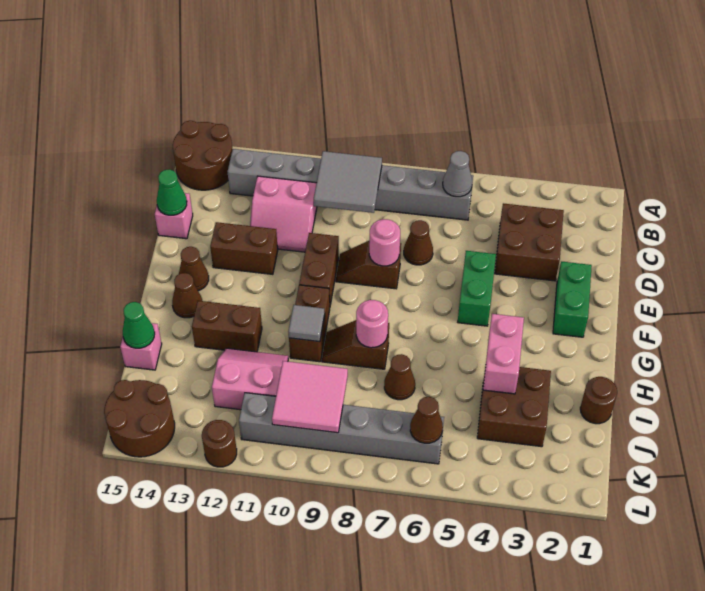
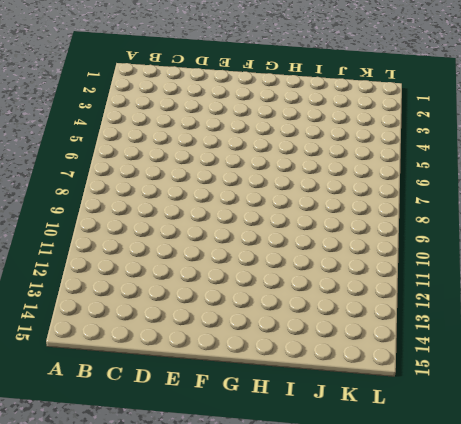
none -> brown 2x2 round brick [173,121,233,190]
none -> grey 1x8 brick [228,149,473,220]
none -> brown 2x2 brick [495,203,564,281]
none -> pink 2x2 slope [250,176,317,252]

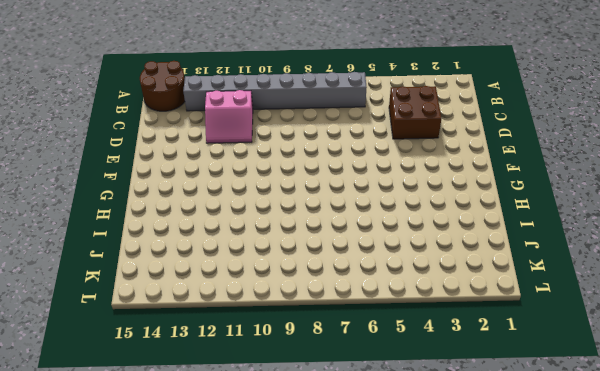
none -> brown 1x1 cone [404,220,433,265]
none -> pink 1x1 brick [155,193,193,239]
none -> green 1x2 brick [553,262,592,337]
none -> green 1x2 brick [458,251,496,326]

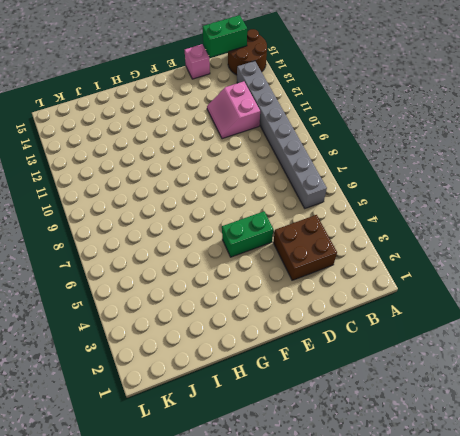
green 1x2 brick [202,15,247,57] -> green 1x2 brick moved to [553,262,592,337]
none -> brown 1x1 cone [404,220,433,265]
none -> brown 1x2 slope [336,240,401,289]
none -> brown 1x2 brick [299,233,339,305]
none -> brown 1x2 brick [210,222,278,274]

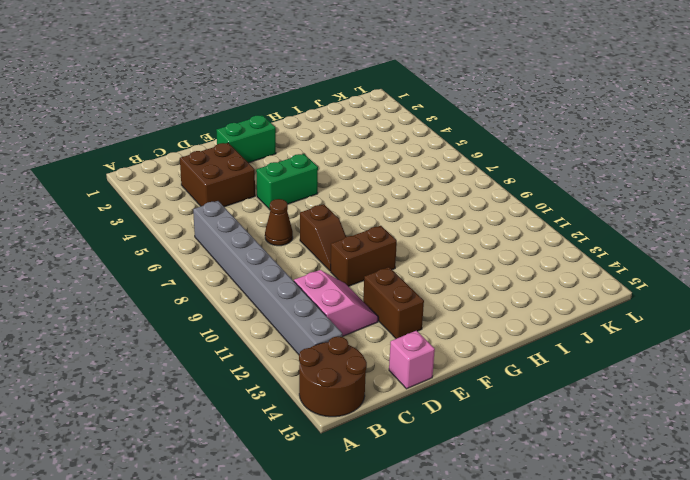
none -> brown 1x1 cone [179,247,209,291]
none -> brown 1x2 brick [289,285,330,362]
none -> brown 1x1 cone [172,273,202,318]
none -> brown 1x2 slope [322,320,389,369]

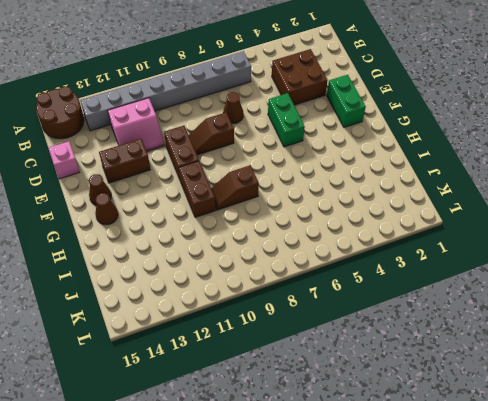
none -> brown 1x2 brick [192,301,262,352]
none -> brown 1x1 round brick [580,377,617,424]
none -> brown 2x2 brick [477,367,551,447]
none -> brown 1x1 cone [384,354,415,400]

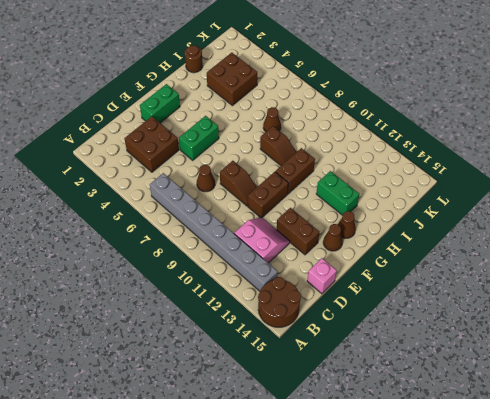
green 1x2 brick [316,171,359,215] -> brown 1x2 brick [192,301,262,352]
none -> pink 2x2 slope [212,348,288,410]
none -> pink 1x1 brick [120,323,162,370]
none -> grey 1x6 brick [239,393,444,464]
none -> brown 2x2 round brick [104,380,175,457]

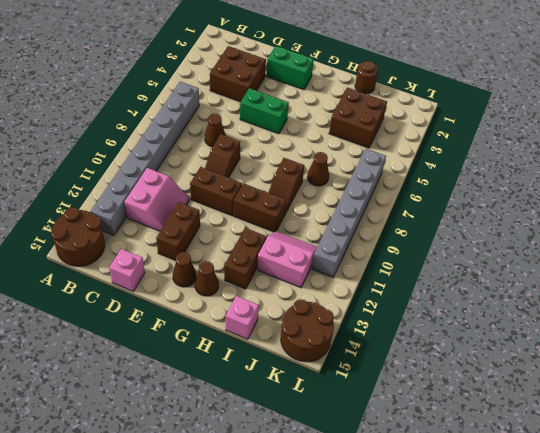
pink 2x2 slope [257,231,317,288] -> pink 2x2 slope turned to [212,348,288,410]
none -> brown 1x1 round brick [202,420,237,467]
none -> grey 1x1 cone [443,151,472,197]
none -> grey 2x2 tile [314,151,382,213]
none -> green 1x1 cone [157,169,187,215]

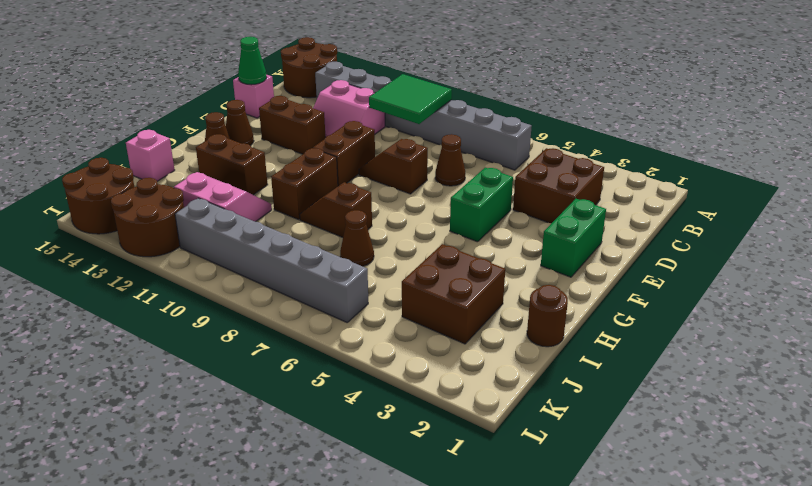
green 2x2 tile [369,74,452,124] -> grey 2x2 tile [314,151,382,213]
brown 2x2 round brick [111,178,184,257] -> brown 1x1 round brick [202,420,237,467]
none -> grey 1x1 cone [443,151,472,197]
none -> pink 1x1 round brick [369,219,400,266]
none -> pink 1x2 brick [483,314,524,394]
none -> pink 1x1 round brick [356,300,388,348]

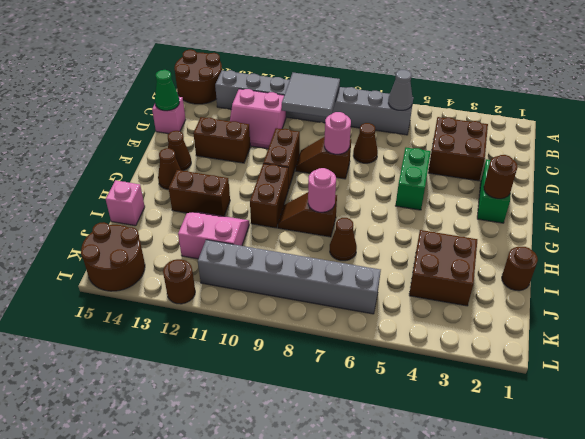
brown 1x1 round brick [484,155,518,199] -> none
none -> pink 1x2 brick [483,314,524,394]
none -> grey 1x1 tile [288,305,325,342]
none -> green 1x1 cone [123,302,155,348]
none -> pink 2x2 tile [272,361,348,433]

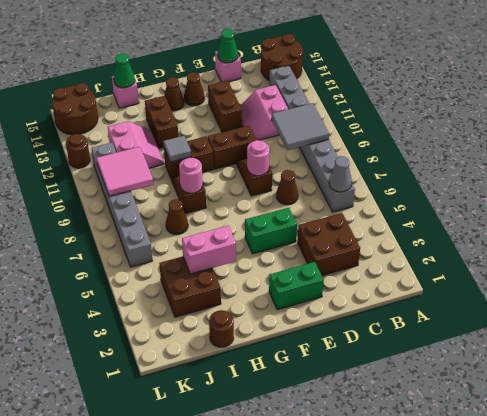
none -> brown 1x1 cone [410,397,443,443]

